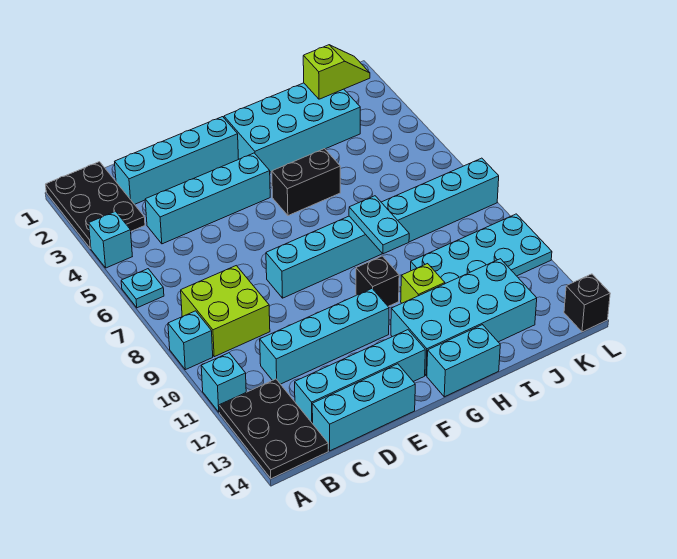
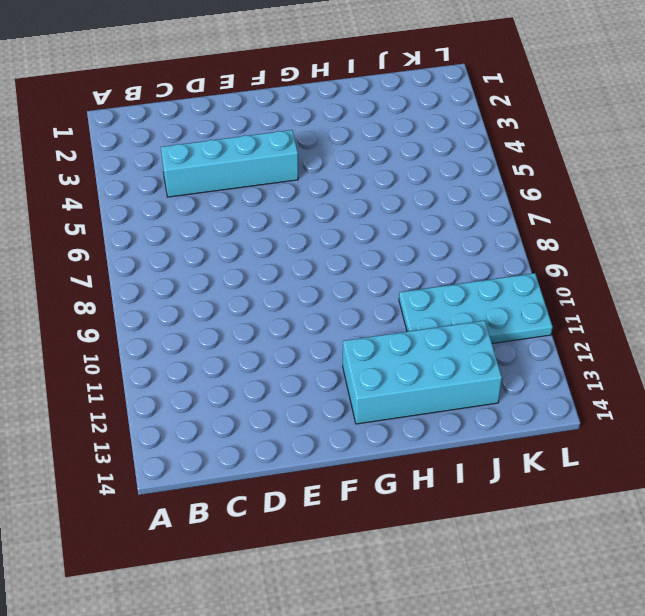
none -> black 2x3 plate [46,162,145,249]
none -> cyan 1x1 brick [89,211,132,268]
none -> cyan 1x1 plate [121,269,164,308]

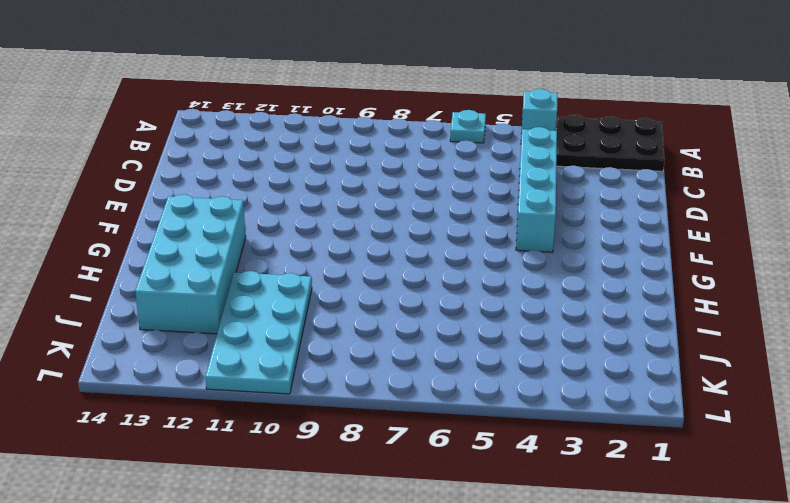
none -> cyan 1x1 brick [168,311,213,370]
none -> cyan 1x1 brick [201,353,246,412]
none -> black 2x3 plate [219,379,328,479]

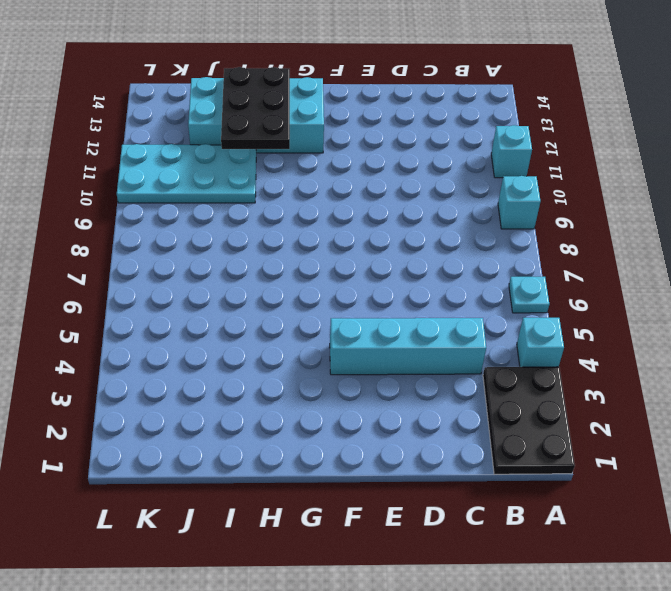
black 2x3 plate [221,67,290,149] -> black 2x3 plate moved to [219,379,328,479]
none -> lime 2x2 brick [181,266,270,357]
none -> cyan 1x4 brick [115,117,239,204]
none -> cyan 1x4 brick [260,289,389,384]

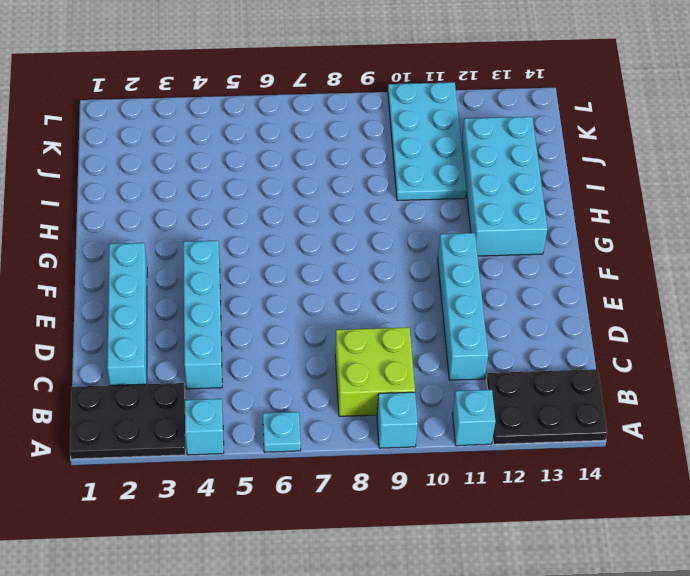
none -> cyan 1x4 brick [295,330,425,424]
none -> cyan 1x3 brick [312,364,415,451]
none -> cyan 1x8 brick [266,158,499,298]

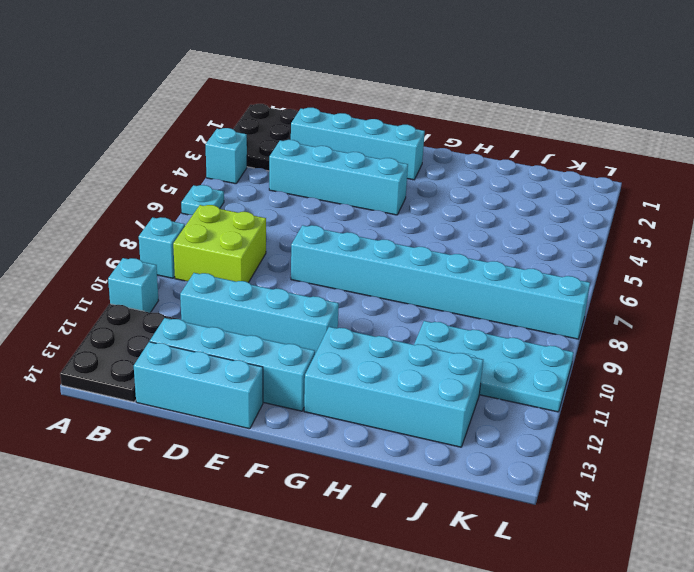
none -> cyan 2x4 brick [224,83,360,172]
none -> black 1x2 brick [272,149,340,216]
none -> black 1x1 brick [356,256,399,306]

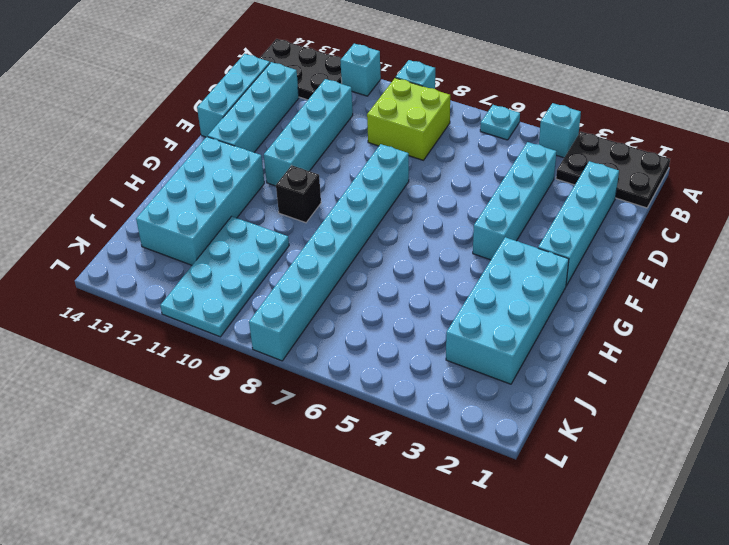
none -> black 1x2 brick [272,149,340,216]
none -> cyan 1x2 brick [427,325,500,397]
none -> lime 1x1 brick [401,264,445,303]

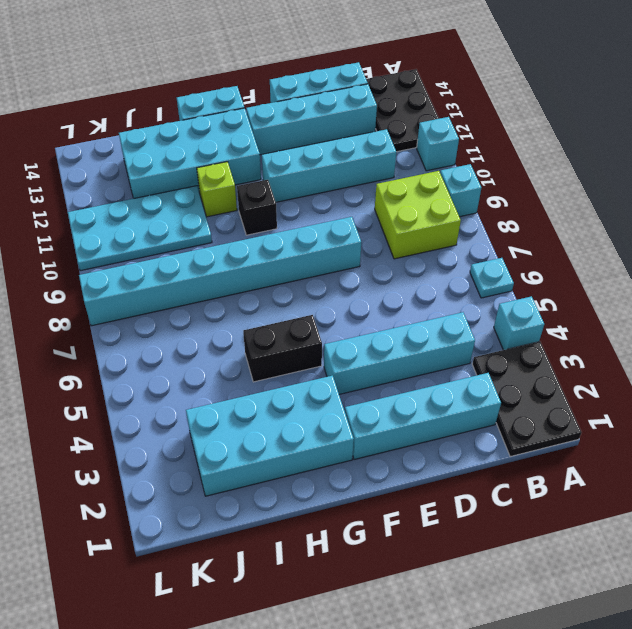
none -> black 1x1 brick [564,274,610,332]
none -> cyan 1x2 plate [349,196,409,254]
none -> lime 1x2 slope [303,45,370,99]

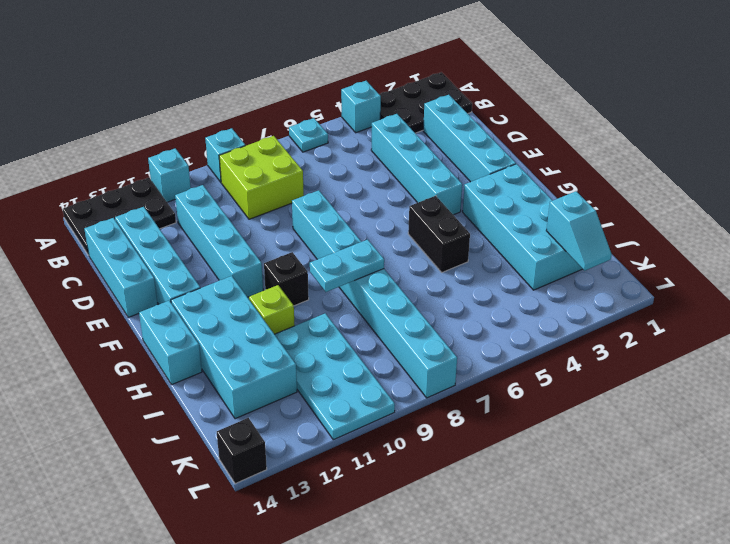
cyan 1x2 slope [546,191,612,271] -> lime 1x2 slope [303,45,370,99]

